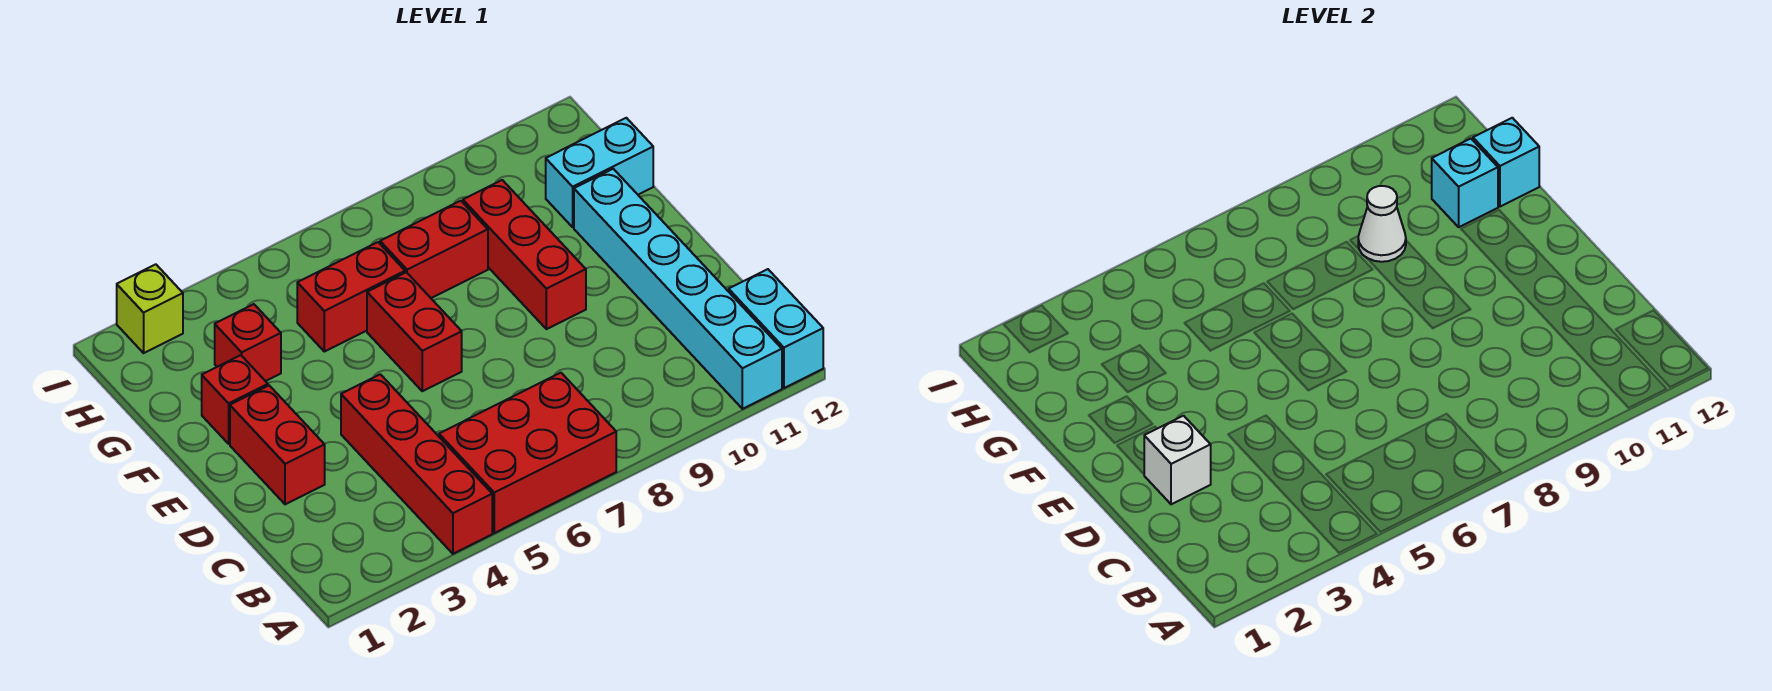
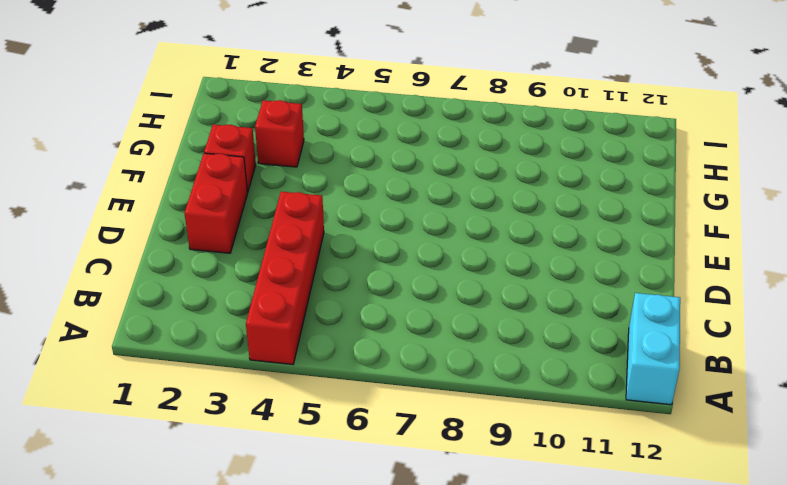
none -> red 2x3 brick [439,373,616,533]
none -> cyan 1x6 brick [574,169,782,409]
none -> red 1x2 brick [367,272,462,391]

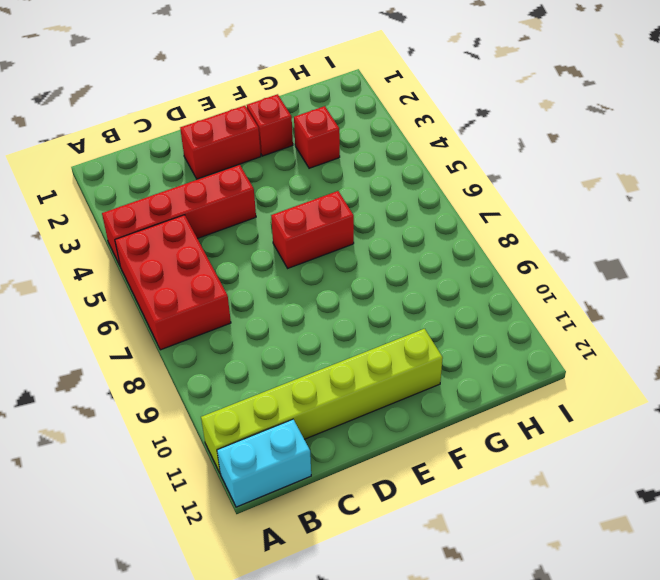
lime 1x6 brick [201,329,443,472] -> cyan 1x6 brick [574,169,782,409]
none -> red 1x3 brick [463,180,586,329]
none -> red 1x2 brick [297,242,405,352]
none -> red 1x2 brick [380,201,488,298]

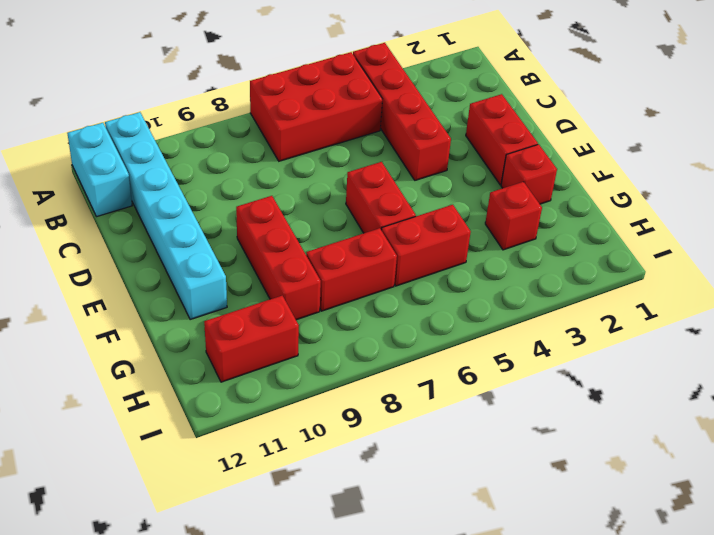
red 1x2 brick [204,296,299,382] -> none
none -> cyan 1x2 brick [546,118,653,227]
none -> lime 1x1 brick [117,264,183,353]
none -> white 1x1 brick [1144,416,1211,504]

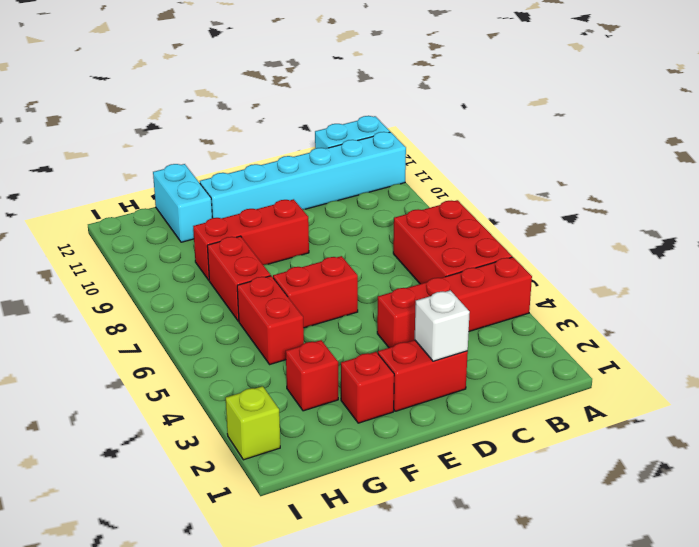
none -> white 1x1 cone [1358,186,1406,262]
none -> cyan 1x1 brick [1432,139,1498,227]
none -> cyan 1x1 brick [1473,118,1539,207]

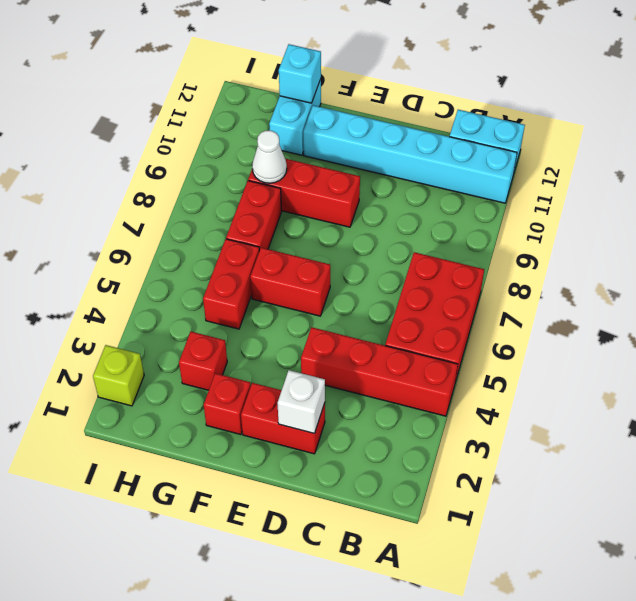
none -> cyan 1x1 brick [1432,139,1498,227]

